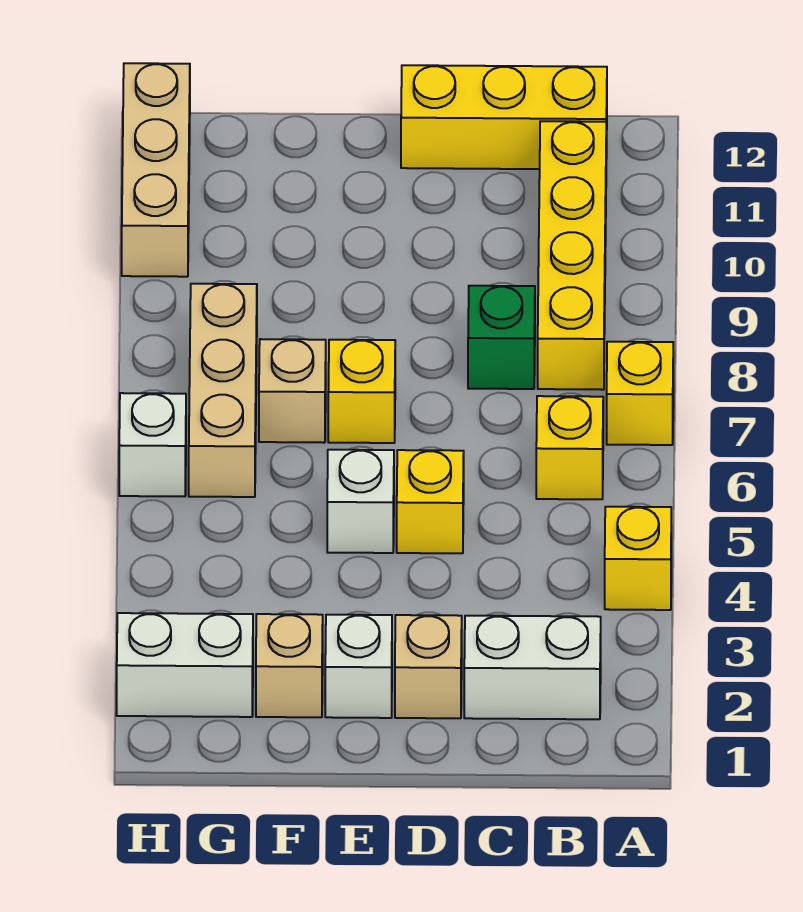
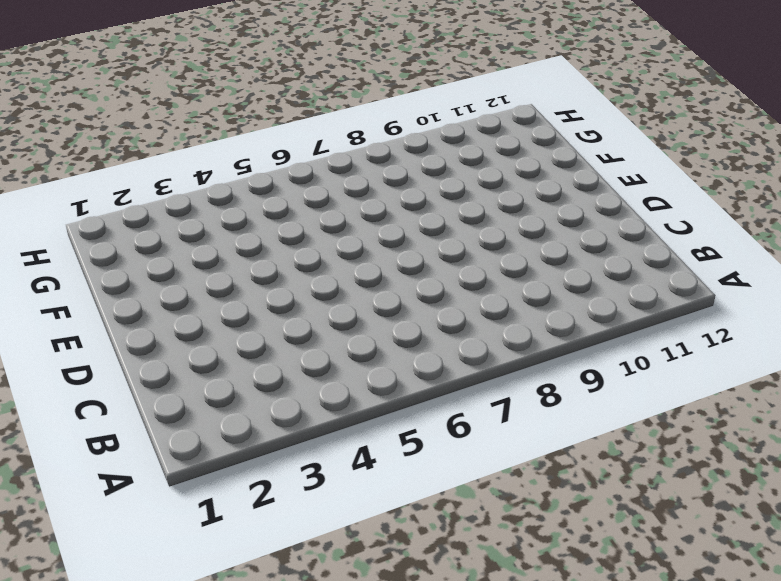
none -> yellow 1x1 brick [605,507,671,610]
none -> yellow 1x1 brick [607,342,673,445]
none -> white 1x2 brick [464,616,601,719]

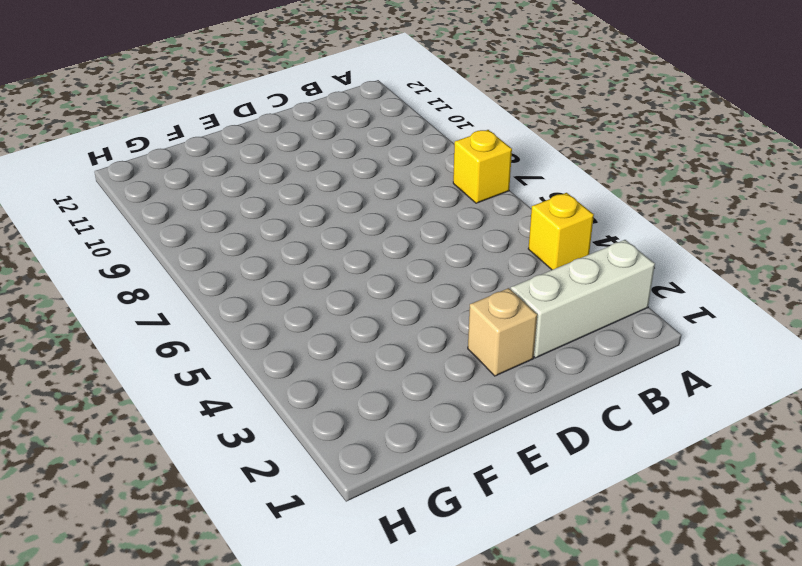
white 1x3 brick [511,240,655,358] -> white 1x2 brick [464,616,601,719]
none -> yellow 1x1 brick [536,396,603,499]
none -> yellow 1x4 brick [538,121,606,390]
none -> yellow 1x3 brick [401,65,607,169]

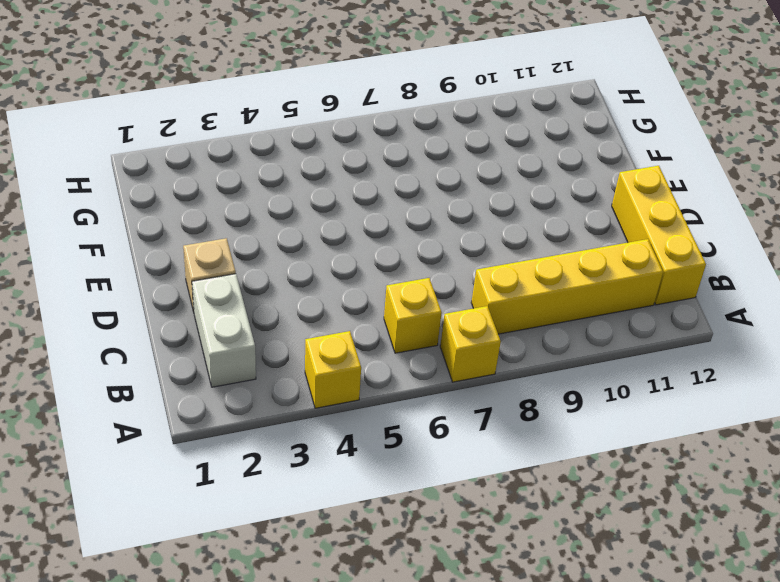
none -> green 1x1 brick [468,286,535,389]
none -> yellow 1x1 brick [397,450,464,553]
none -> white 1x1 brick [325,615,392,718]

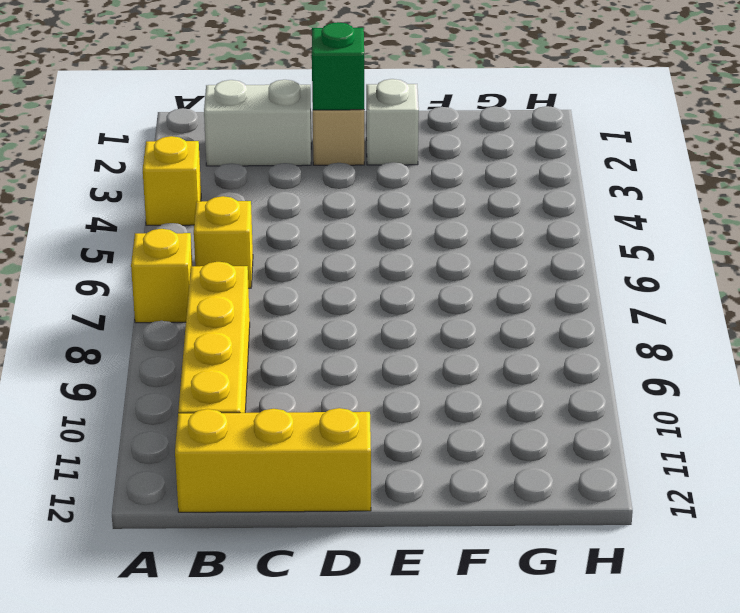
green 1x1 brick [312,22,364,110] -> green 1x1 brick moved to [468,286,535,389]
none -> yellow 1x1 brick [397,450,464,553]
none -> white 1x1 brick [327,450,394,553]
none -> yellow 1x1 brick [328,340,395,443]

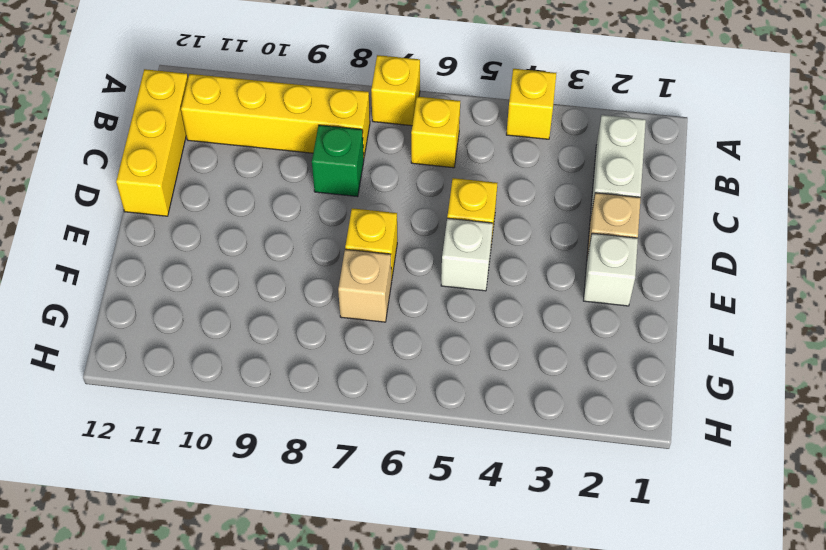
none -> tan 1x1 brick [256,614,323,717]
none -> white 1x2 brick [117,613,253,717]
none -> tan 1x3 brick [189,284,257,497]

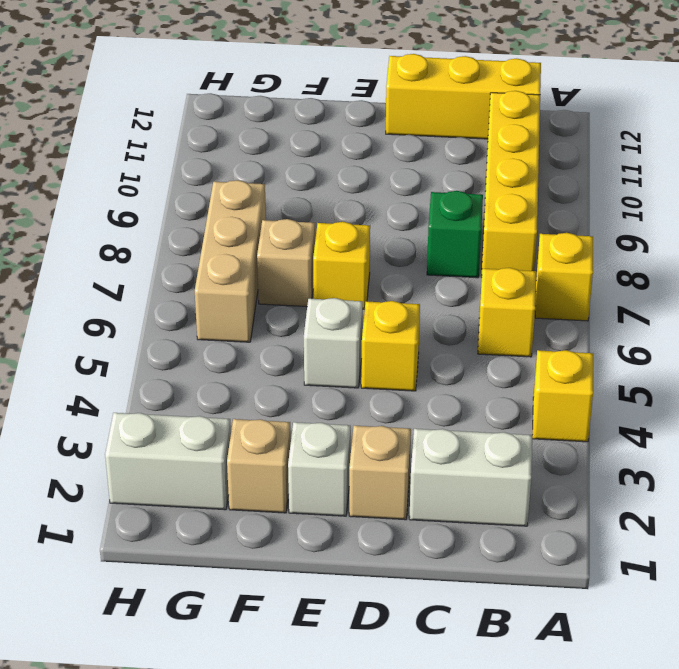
none -> white 1x1 brick [119,393,186,496]
none -> tan 1x3 brick [122,63,190,277]

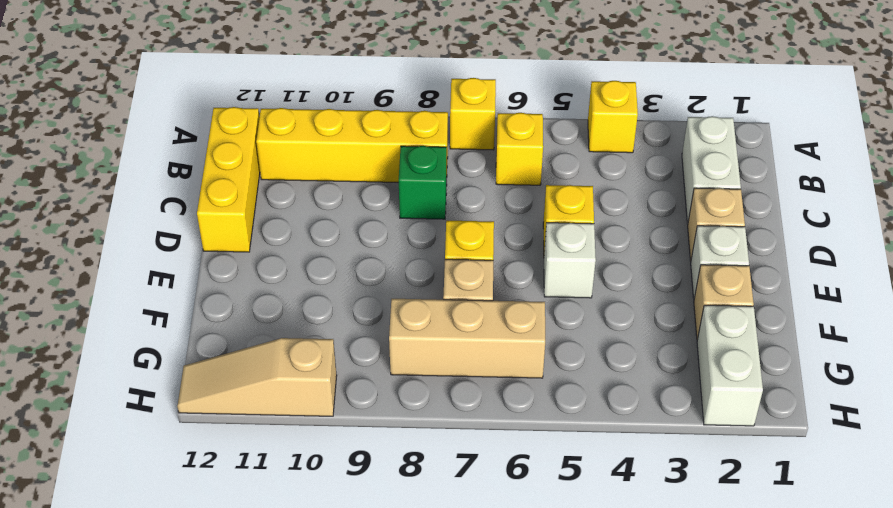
tan 1x3 slope [177,338,337,416] -> tan 1x3 brick [122,63,190,277]
none -> white 1x1 brick [119,393,186,496]

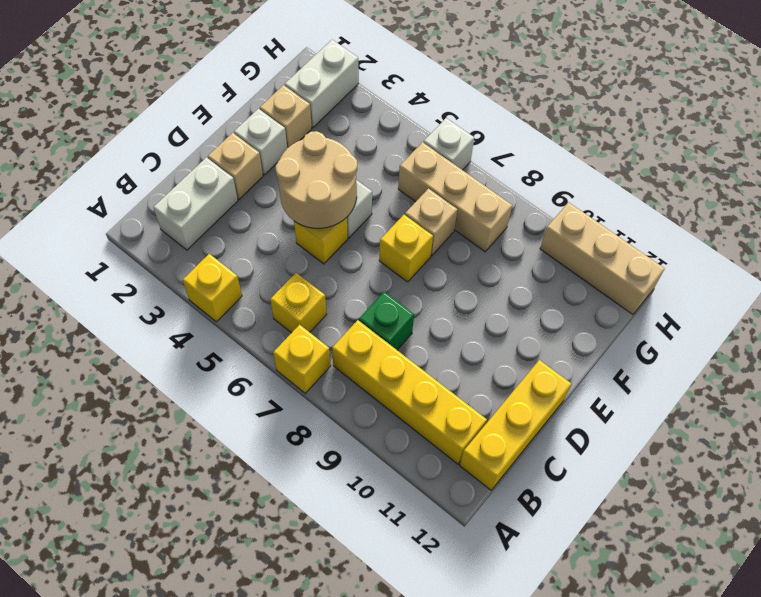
tan 2x2 round brick [276,131,357,228] -> none

